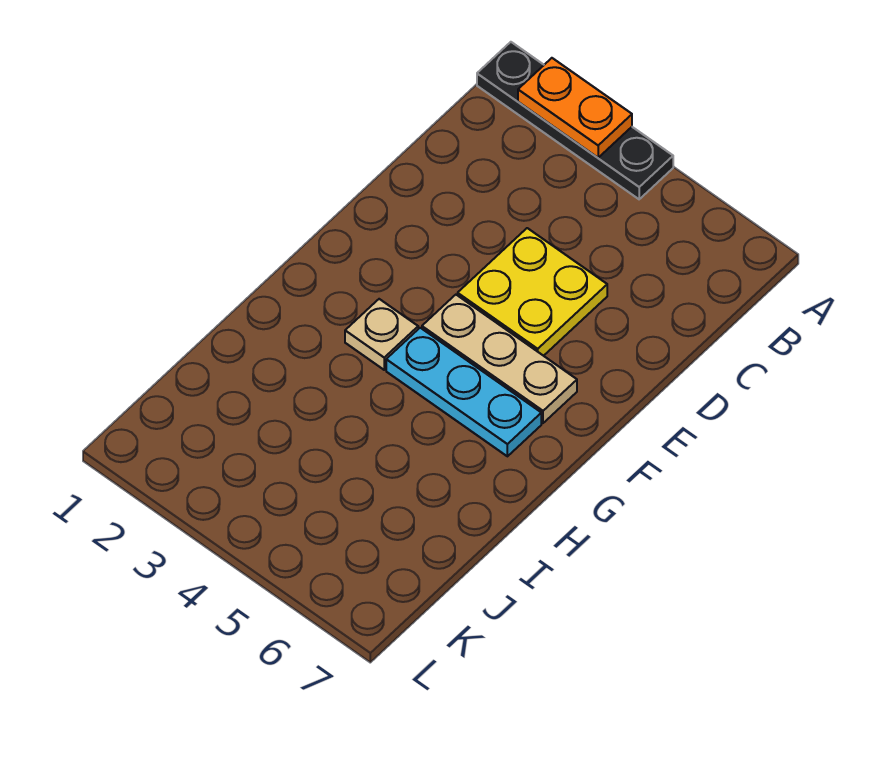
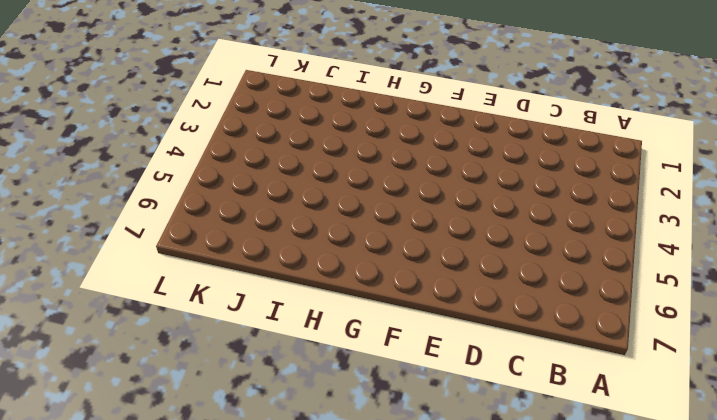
none -> black 1x4 plate [477,42,673,199]
none -> yellow 2x2 plate [458,228,607,356]

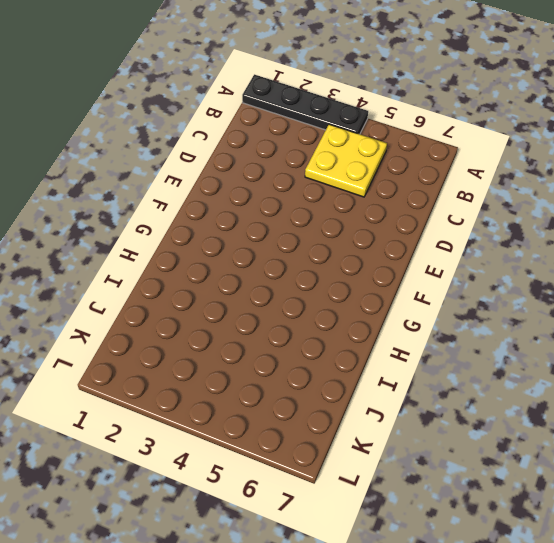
yellow 2x2 plate [305,124,387,197] -> yellow 2x2 plate moved to [458,228,607,356]
none -> tan 1x3 plate [422,295,577,423]
none -> tan 1x1 plate [345,299,418,370]

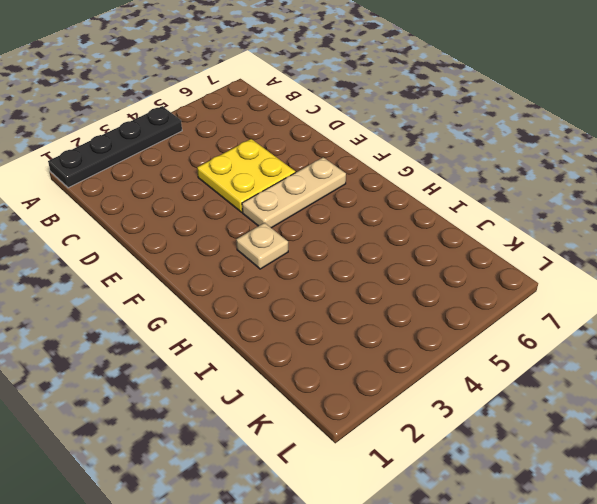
none -> cyan 1x3 plate [386,328,541,456]
none -> orange 1x2 plate [518,58,632,158]

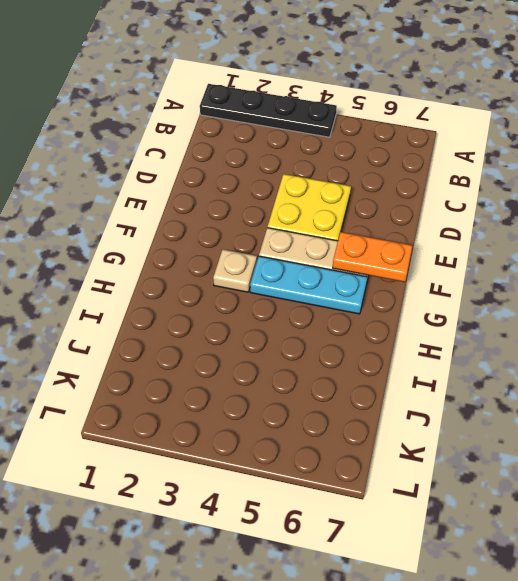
orange 1x2 plate [333,232,413,282] -> orange 1x2 plate moved to [518,58,632,158]

